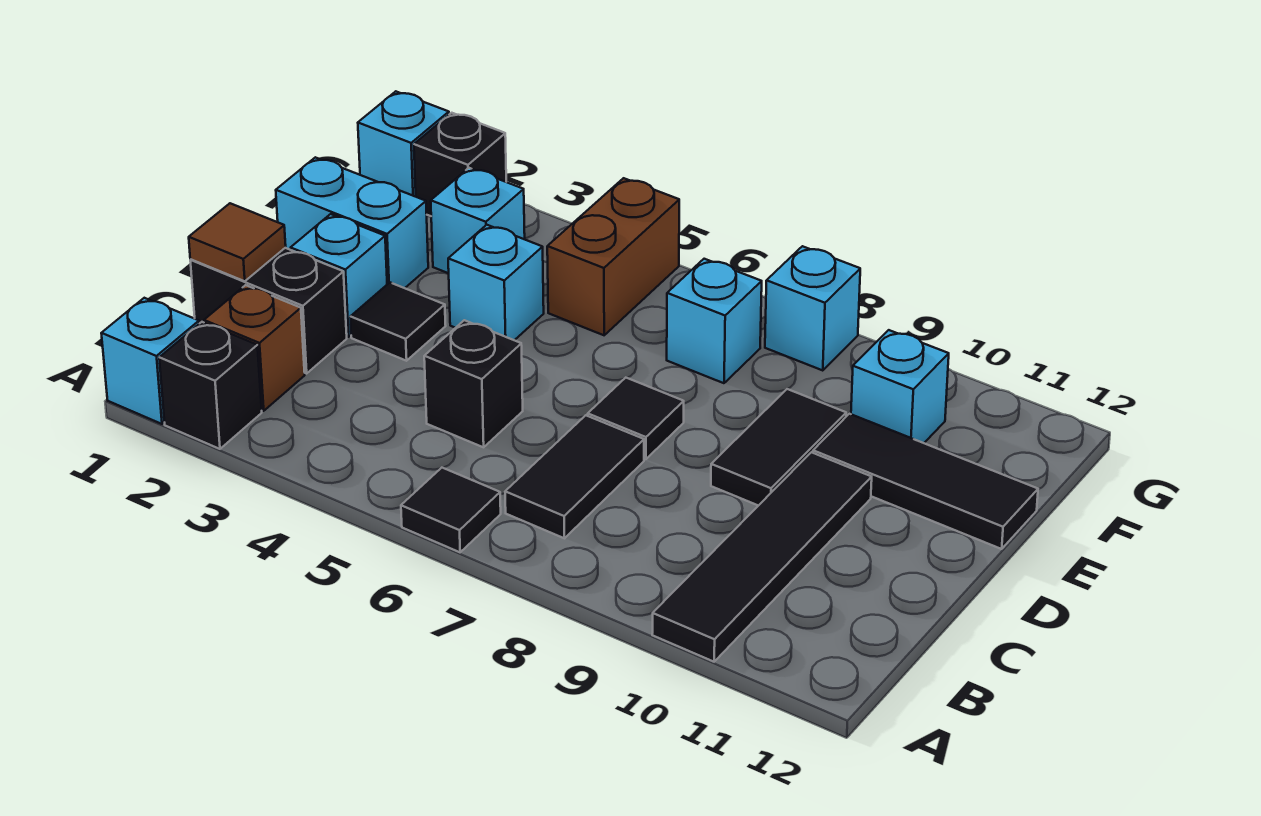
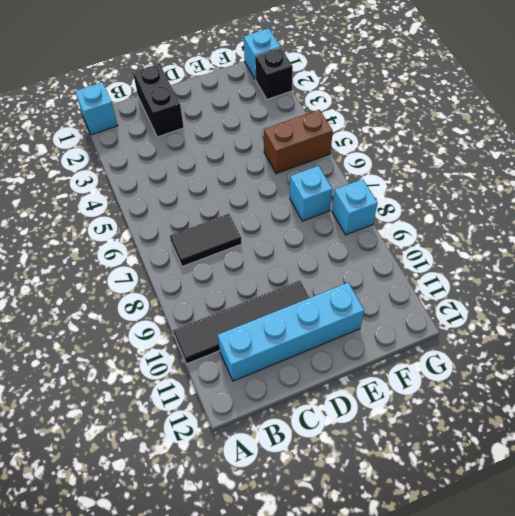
cyan 1x4 brick [218,283,364,381] -> black 1x3 tile [813,414,1038,549]
none -> black 1x1 brick [159,322,262,449]
none -> black 1x1 tile [401,468,501,552]
none -> brown 1x1 brick [204,285,305,411]

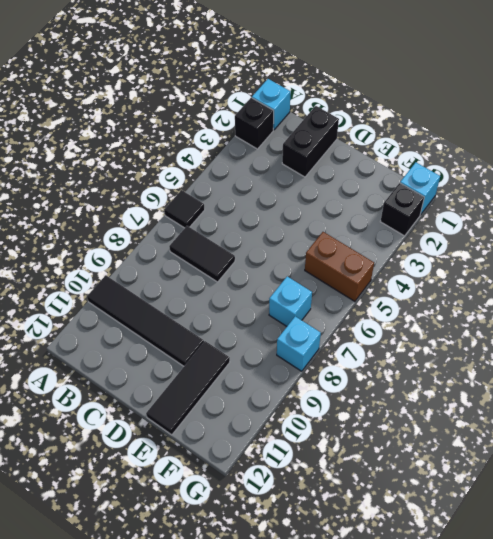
none -> brown 1x1 brick [204,285,305,411]
none -> black 1x1 brick [424,320,523,447]
none -> cyan 1x1 brick [291,214,387,337]

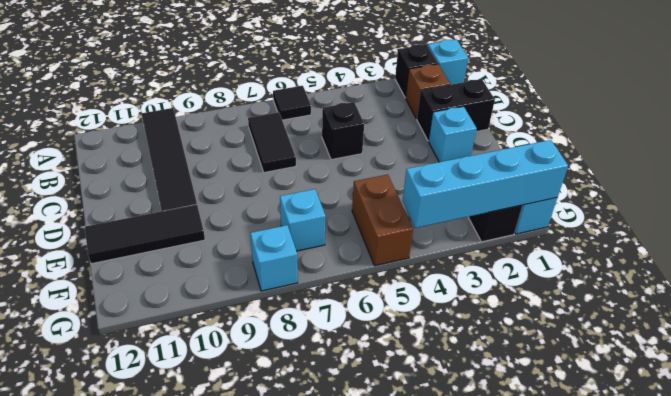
cyan 1x4 brick [402,140,568,228] -> none
none -> black 1x1 tile [351,283,446,361]
none -> black 1x1 tile [588,378,684,459]
none -> black 1x2 tile [711,389,846,506]

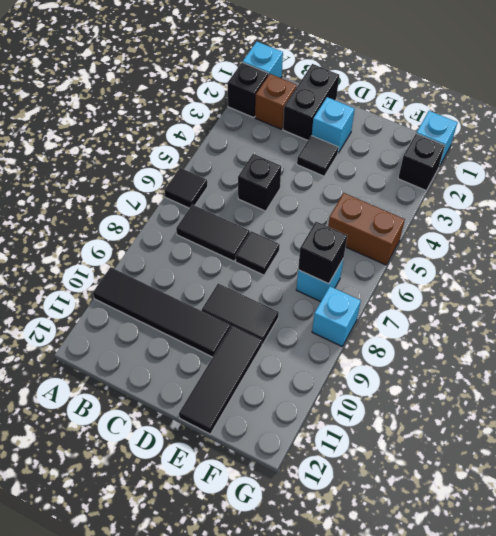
black 1x1 brick [298,222,347,284] -> none
none -> cyan 1x2 brick [276,157,428,288]
none -> cyan 1x1 brick [448,225,544,340]
none -> cyan 1x1 brick [431,168,525,273]

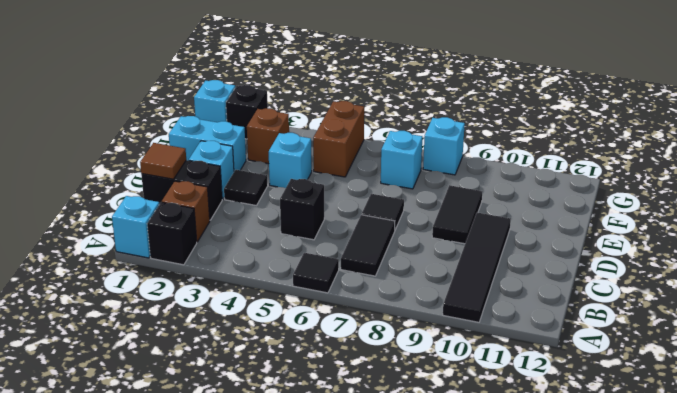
brown 1x1 brick [247,108,289,164] -> cyan 1x1 brick [431,168,525,273]
none -> black 1x3 tile [813,414,1038,549]
none -> cyan 1x1 brick [851,330,949,443]

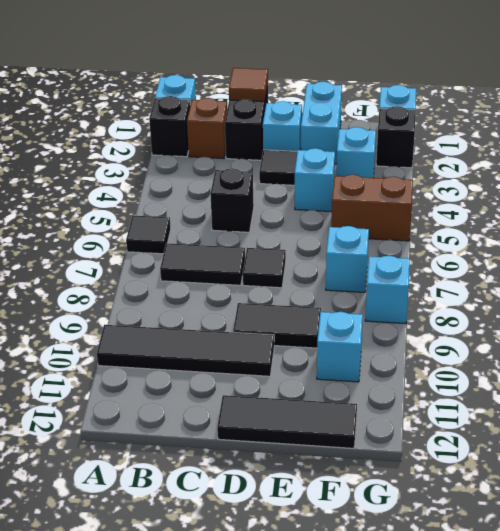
black 1x3 tile [217,395,357,448] -> black 1x3 tile turned to [813,414,1038,549]

